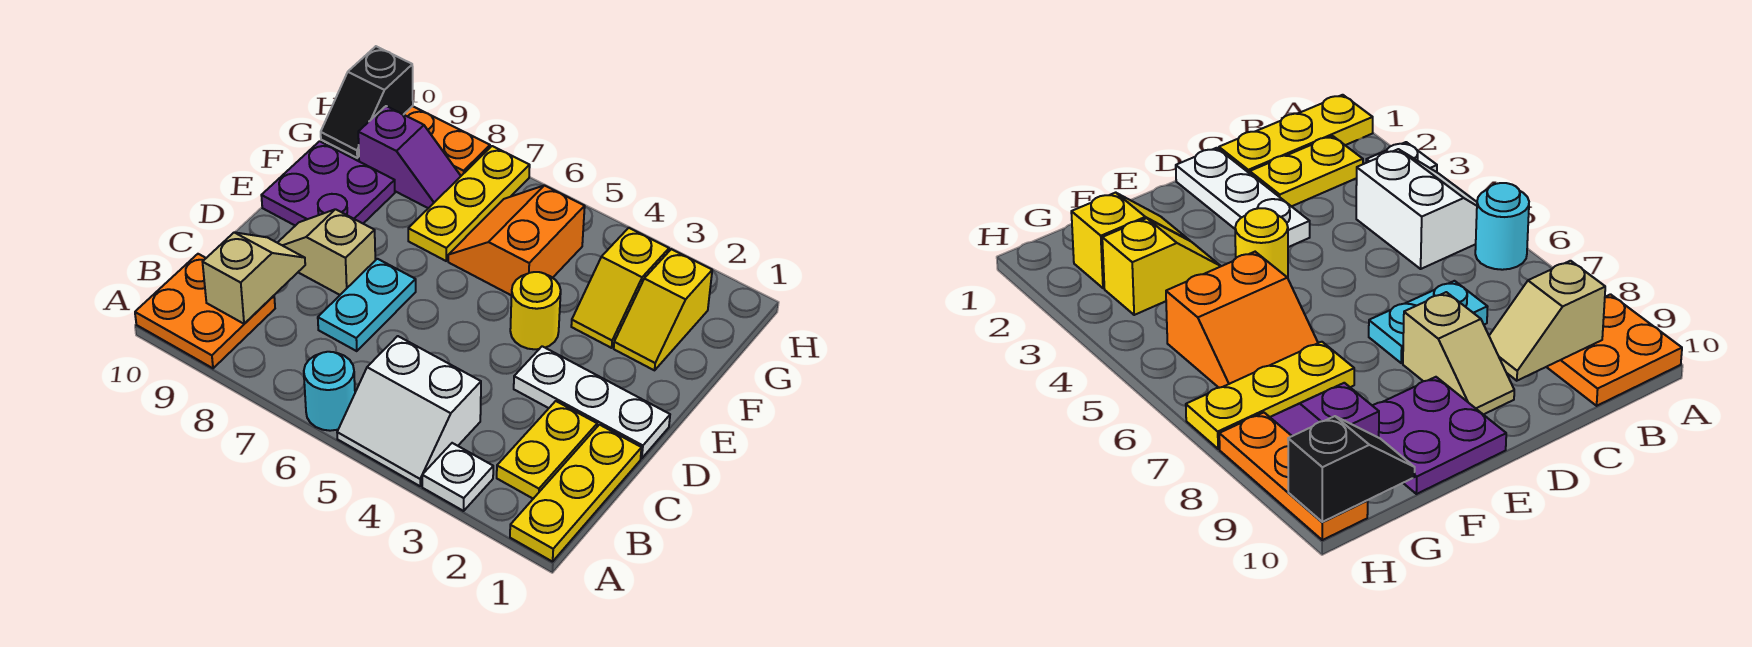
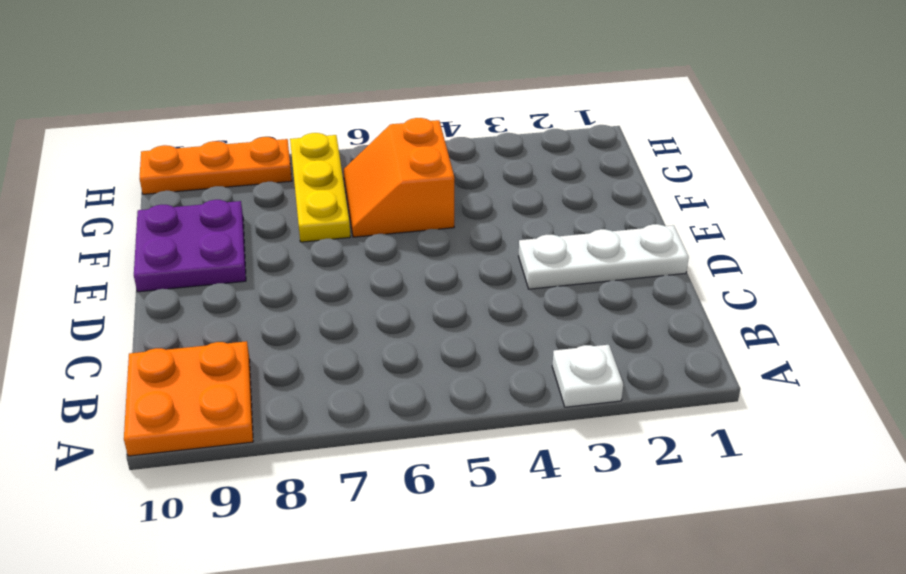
none -> yellow 1x3 plate [510,425,641,562]
none -> white 2x2 slope [337,336,481,486]
none -> cyan 1x1 round brick [304,352,355,431]

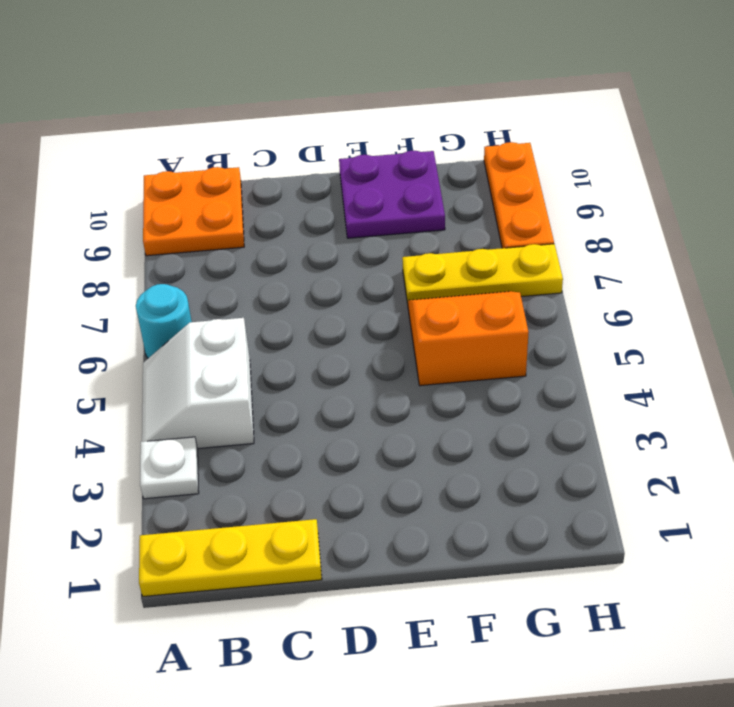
none -> yellow 1x2 plate [497,401,597,499]
none -> cyan 1x2 plate [318,259,416,351]
none -> white 1x3 plate [514,346,670,459]

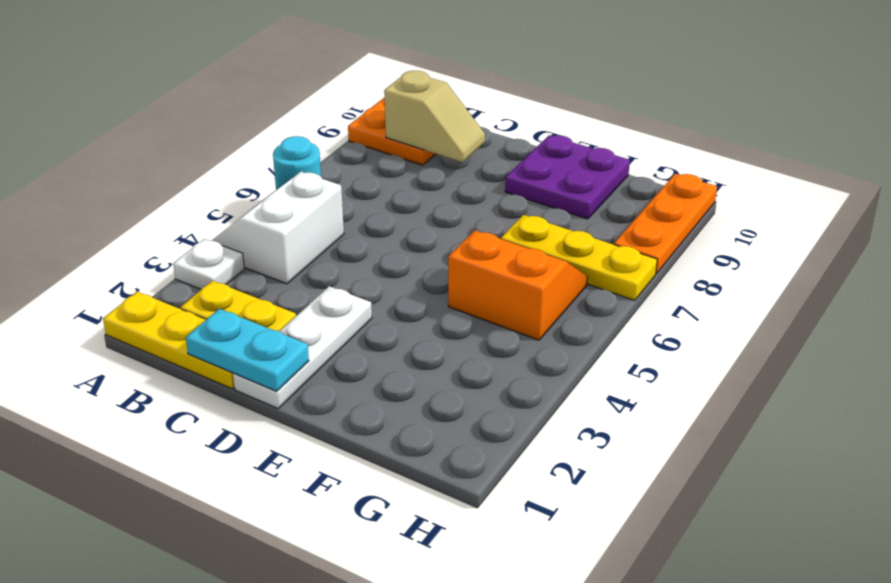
cyan 1x2 plate [186,309,309,391] -> cyan 1x2 plate moved to [318,259,416,351]
none -> tan 1x2 slope [278,209,375,295]
none -> yellow 1x1 round brick [510,272,561,349]
none -> yellow 1x2 slope [614,249,712,370]

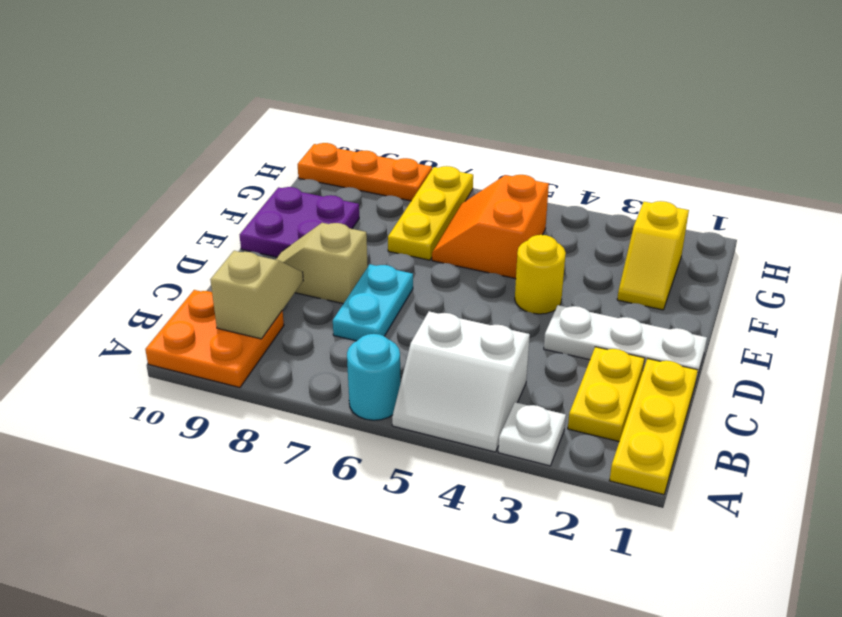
none -> yellow 1x2 slope [571,228,669,348]
none -> purple 1x2 slope [358,106,461,208]
none -> black 1x2 slope [321,46,413,158]

